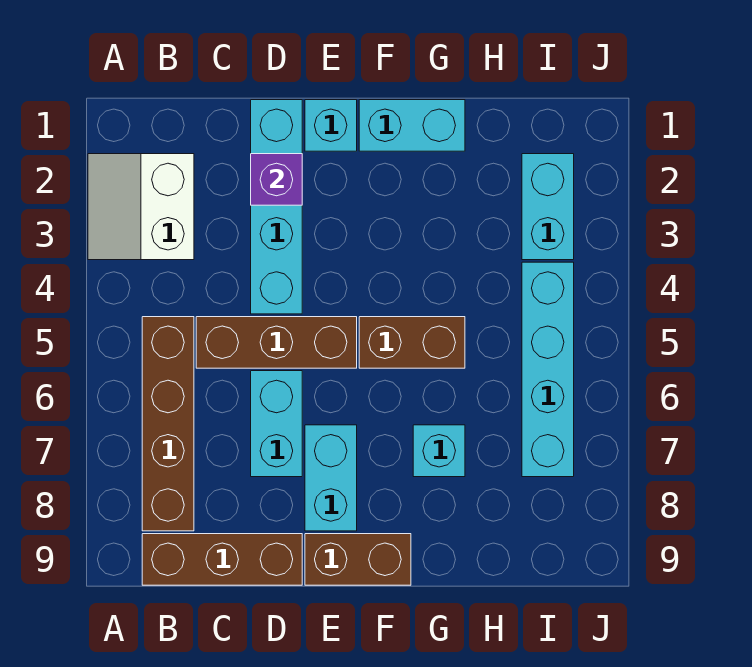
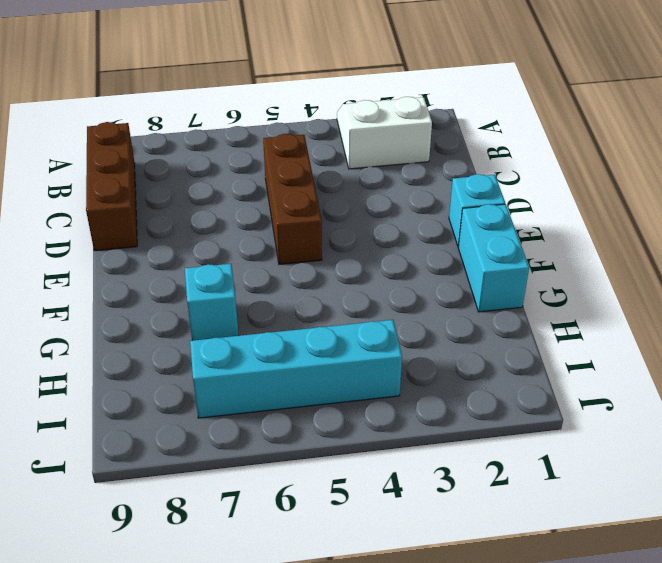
none -> brown 1x4 brick [142,317,194,531]
none -> cyan 1x4 brick [251,100,302,314]
none -> cyan 1x2 brick [251,371,302,477]

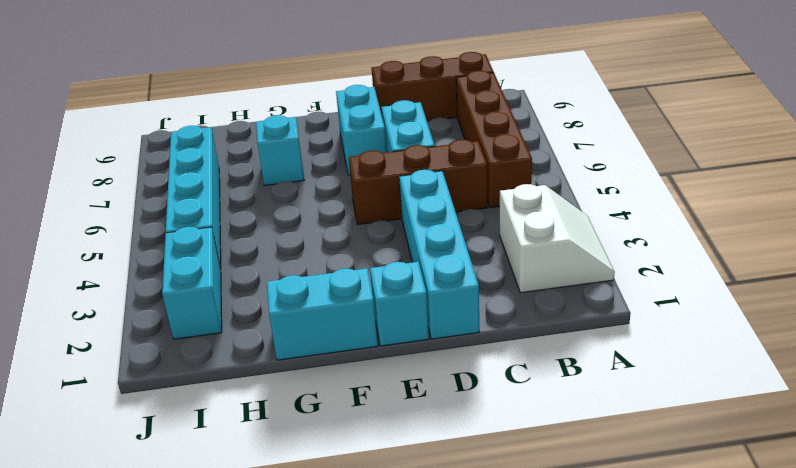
none -> brown 1x2 brick [305,534,411,585]
none -> brown 1x2 brick [359,317,465,368]
none -> purple 1x1 brick [251,154,302,205]

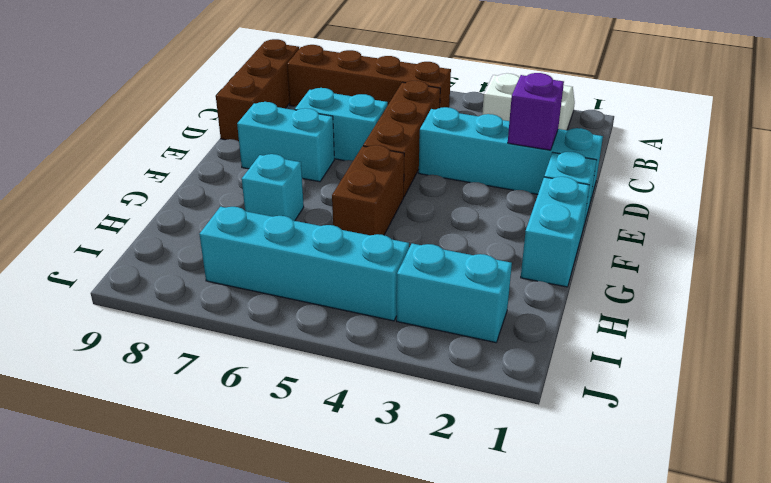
none -> brown 1x2 brick [305,534,411,585]

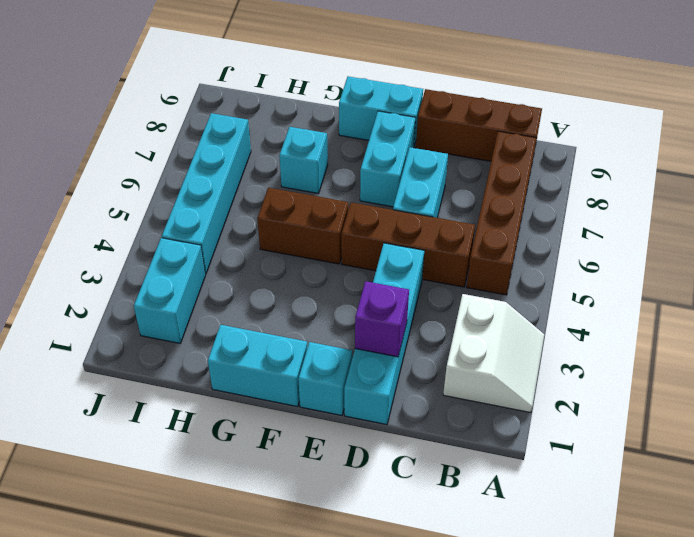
cyan 1x2 brick [339,76,423,146] -> brown 1x2 brick [305,534,411,585]

